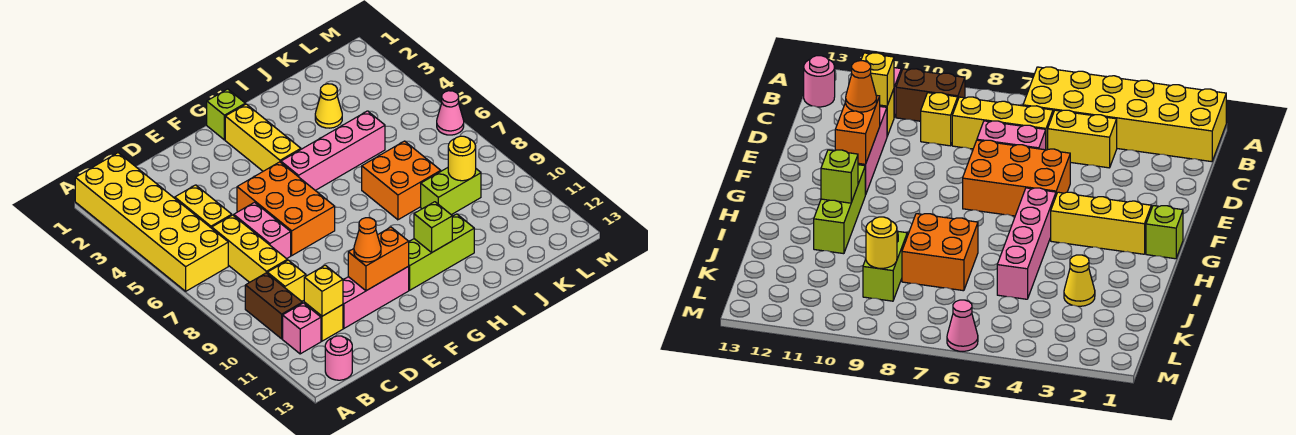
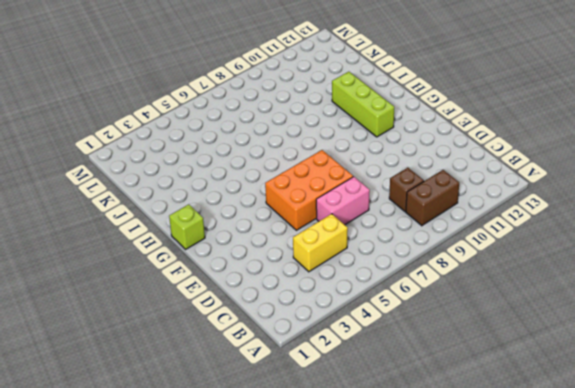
brown 1x1 brick [389,168,424,212] -> yellow 1x1 brick [267,260,306,301]
none -> yellow 2x6 brick [75,153,228,291]
none -> pink 1x1 brick [283,303,321,354]
none -> pink 1x1 round brick [325,336,352,380]

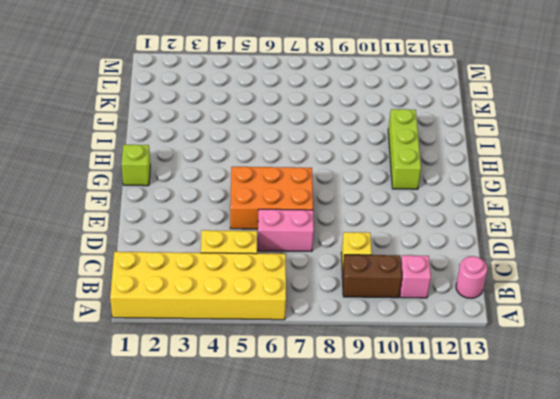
none -> yellow 1x3 brick [212,215,287,282]
none -> yellow 1x1 brick [304,303,343,341]
none -> pink 1x3 brick [343,266,409,328]

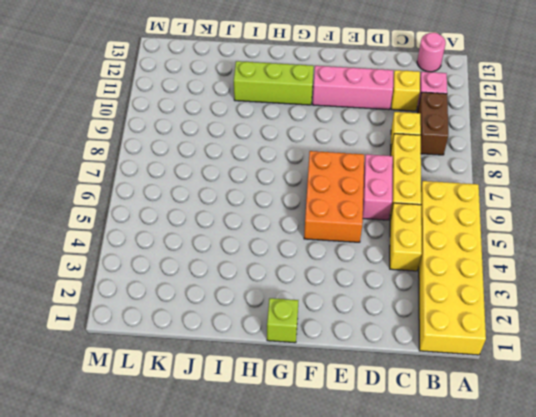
none -> yellow 1x3 brick [225,104,301,171]
none -> pink 1x4 brick [281,111,385,190]
none -> orange 2x2 brick [362,141,441,220]

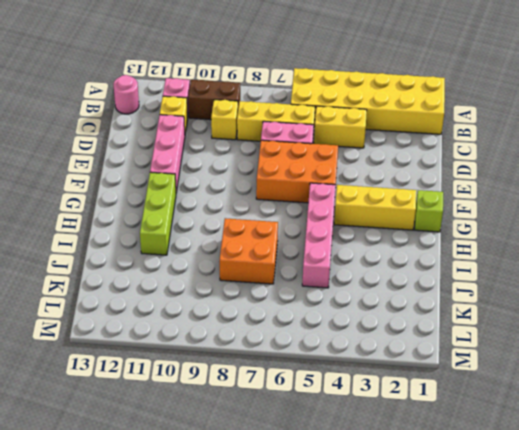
none -> yellow 1x1 cone [315,84,342,128]
none -> lime 1x2 brick [421,168,481,215]
none -> pink 1x1 cone [437,91,464,135]

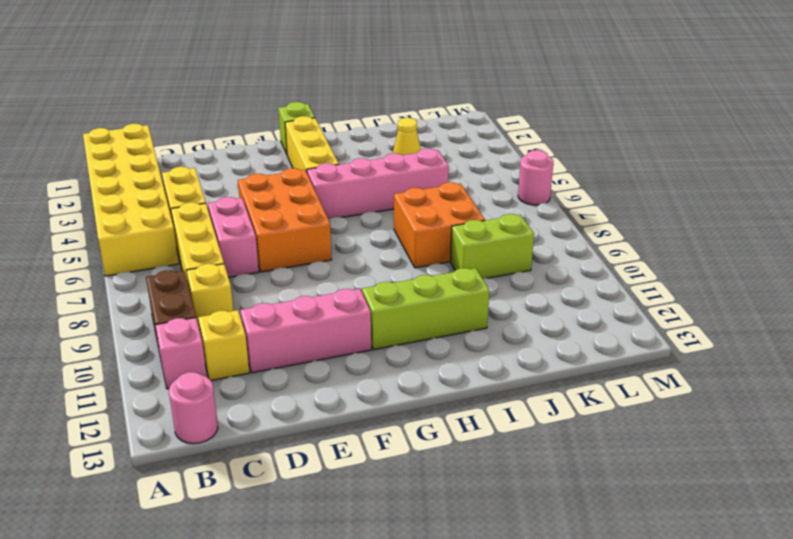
pink 1x1 round brick [518,150,553,205] -> pink 1x1 cone [437,91,464,135]
none -> yellow 1x1 brick [304,265,343,316]
none -> orange 1x2 brick [348,227,409,291]
none -> lime 1x1 brick [414,202,452,252]

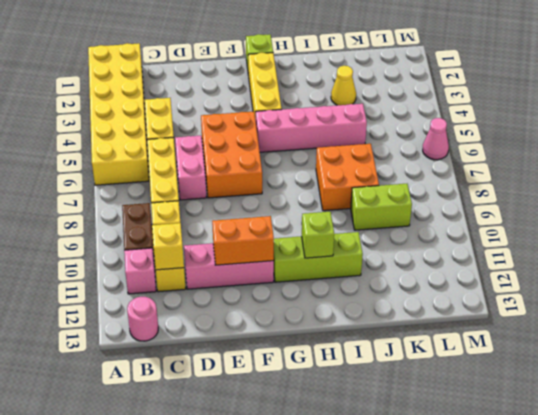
none -> yellow 1x1 round brick [448,136,476,181]
none -> orange 1x1 cone [354,218,381,262]

